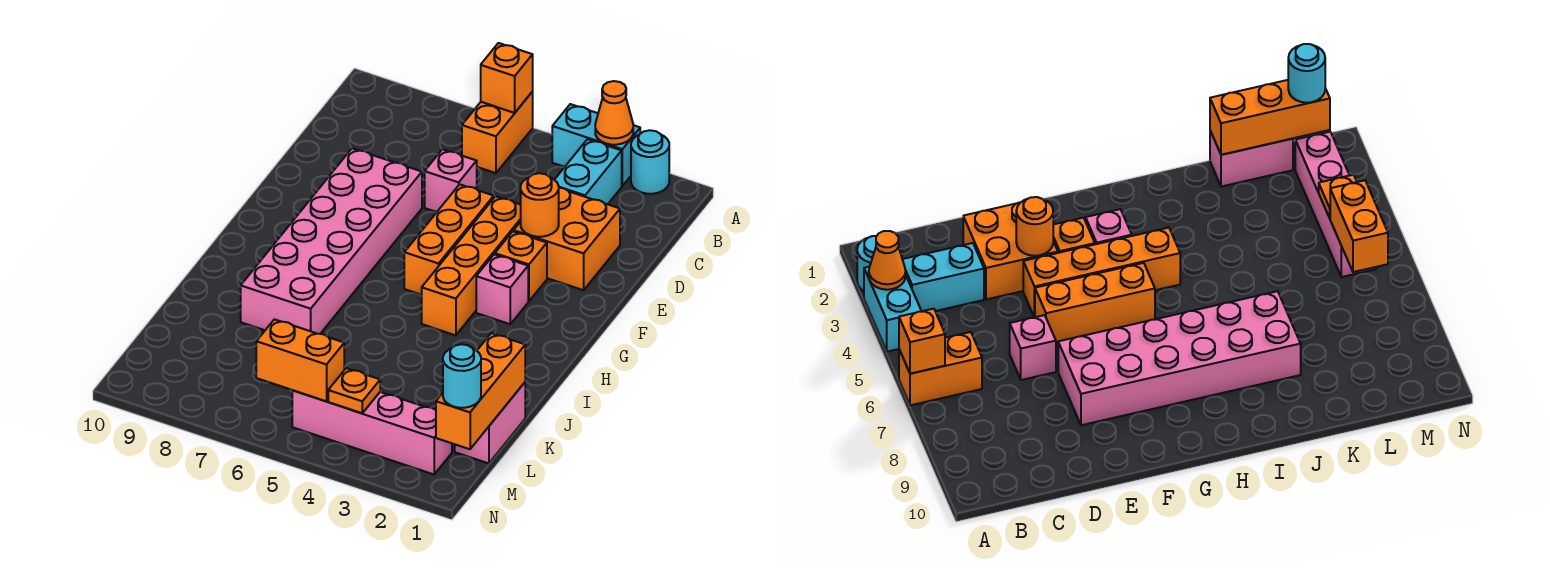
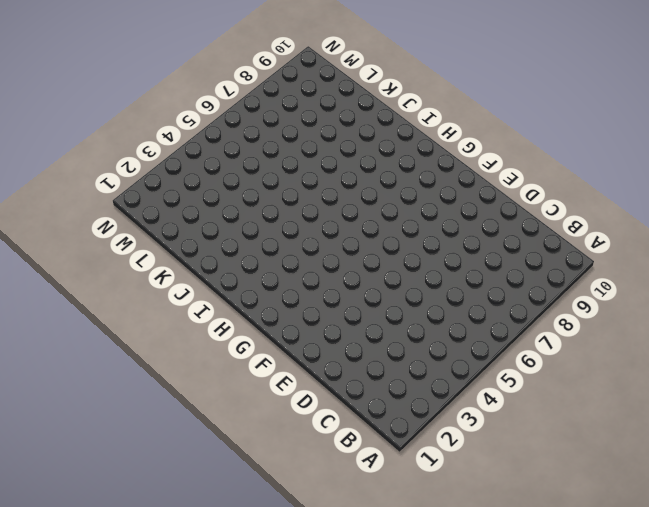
none -> cyan 1x1 round brick [631,130,669,194]
none -> cyan 1x2 brick [552,104,640,186]
none -> orange 1x2 brick [462,92,533,173]

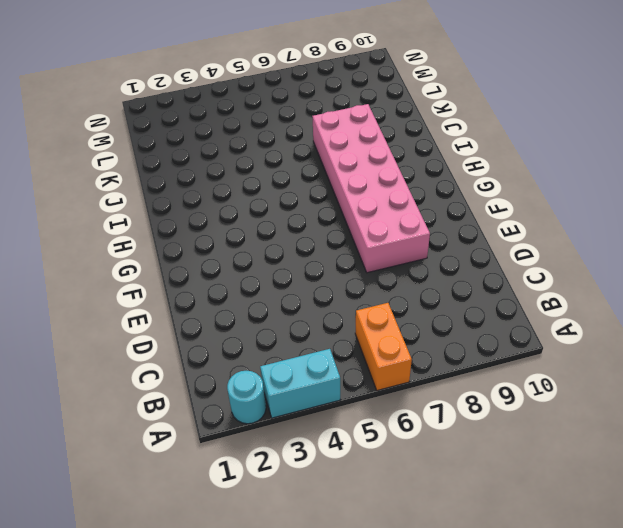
none -> cyan 1x2 brick [555,139,622,204]
none -> orange 2x2 brick [514,188,620,290]
none -> pink 1x1 brick [425,149,477,212]

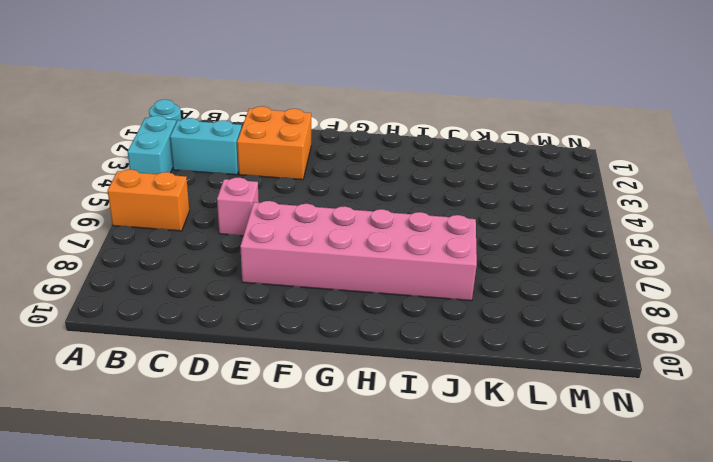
none -> orange 1x4 brick [422,196,521,335]
none -> orange 1x3 brick [404,184,494,295]
none -> orange 1x1 brick [495,231,547,301]

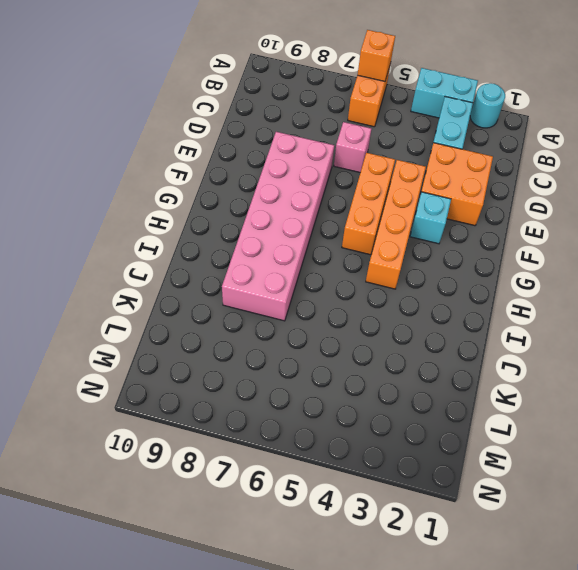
cyan 1x1 brick [410,192,451,244] -> orange 1x1 brick [495,231,547,301]
none -> pink 1x1 brick [476,254,528,324]
none -> pink 1x2 brick [455,382,525,463]
none -> pink 1x4 brick [292,391,452,474]

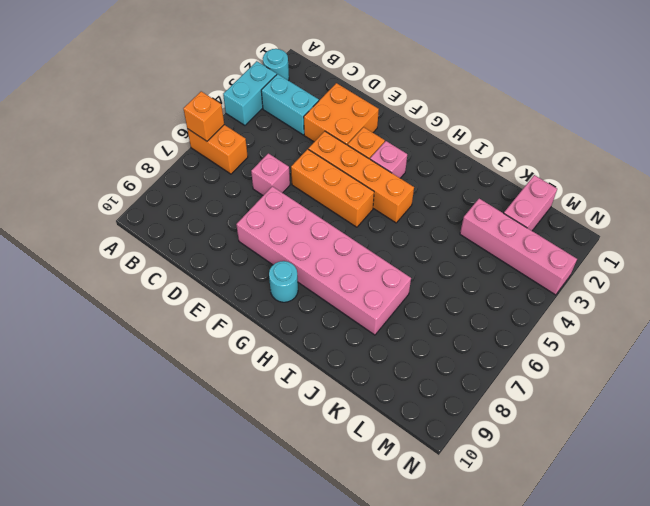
cyan 1x1 round brick [269,261,298,302] -> cyan 1x1 round brick moved to [443,344,481,408]
pink 1x4 brick [460,199,577,295] -> pink 1x4 brick turned to [292,391,452,474]
pink 1x2 brick [504,175,557,231] -> pink 1x2 brick turned to [455,382,525,463]
none -> orange 1x1 cone [595,81,633,145]
none -> orange 1x1 round brick [521,173,559,237]
none -> orange 1x3 brick [436,333,525,449]

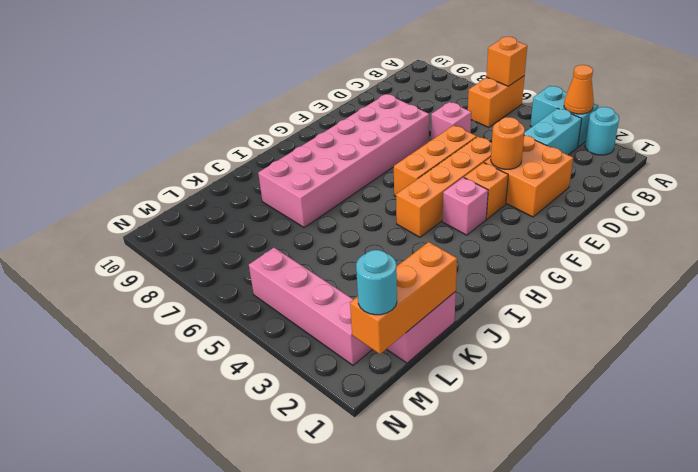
none -> orange 1x1 plate [328,368,380,413]
none -> orange 1x2 brick [256,319,344,401]

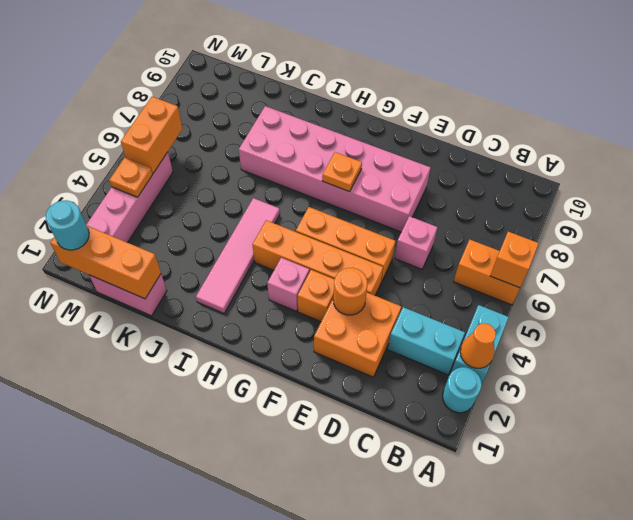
orange 1x1 plate [322,152,362,192] -> none
pink 1x4 tile [196,198,280,313] -> none

